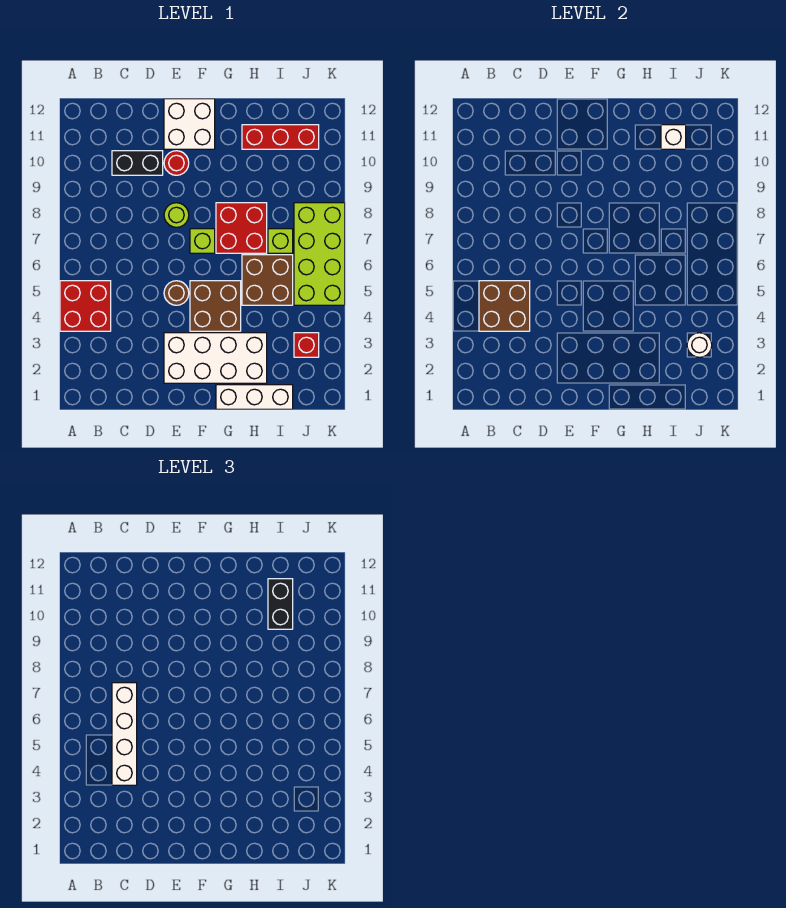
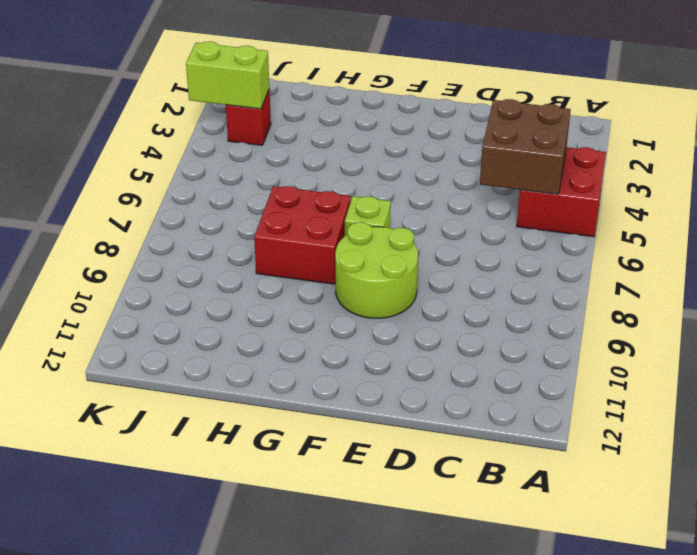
lime 2x2 round brick [335,222,418,318] -> lime 1x1 round brick [164,203,189,227]
lime 1x2 brick [186,41,269,109] -> white 1x1 round brick [687,333,712,357]
none -> black 1x2 brick [112,151,163,175]
none -> white 2x4 brick [164,333,267,383]
none -> brown 1x1 round brick [164,281,189,305]

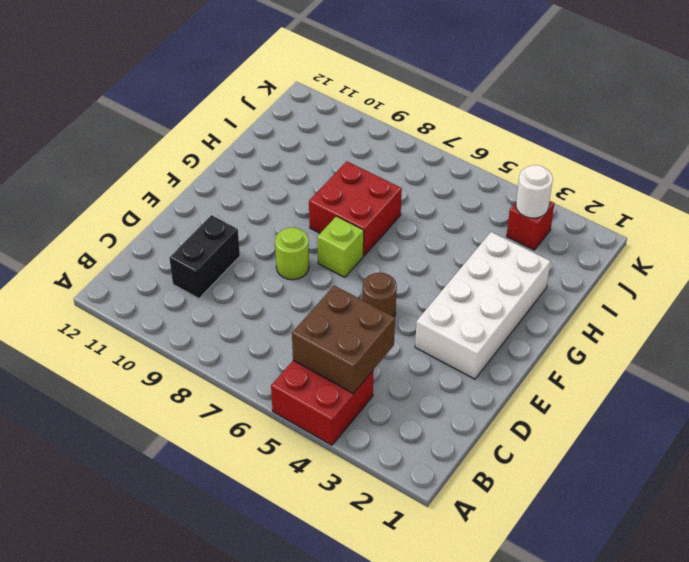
none -> red 1x1 round brick [164,151,189,175]
none -> white 2x2 brick [164,99,215,149]
none -> brown 2x2 brick [190,281,241,331]

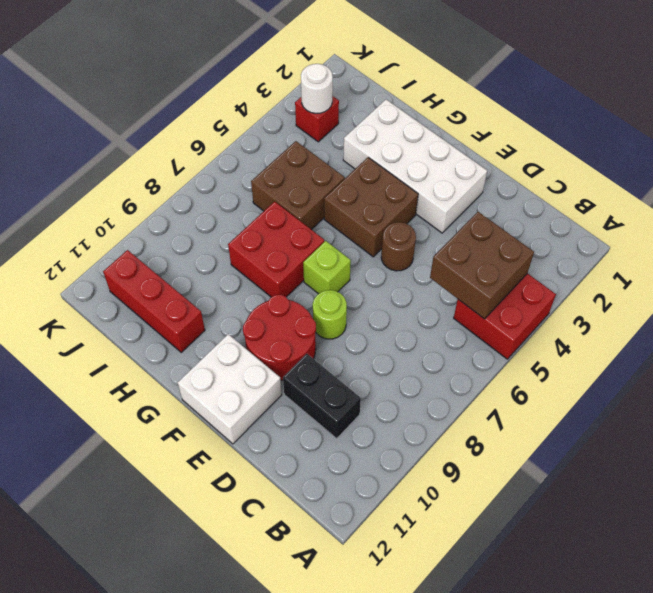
red 2x2 round brick [243,295,316,380] -> red 1x1 round brick [164,151,189,175]
none -> white 1x3 brick [216,385,293,409]
none -> lime 1x1 brick [268,229,293,253]
none -> lime 2x4 brick [294,203,345,305]

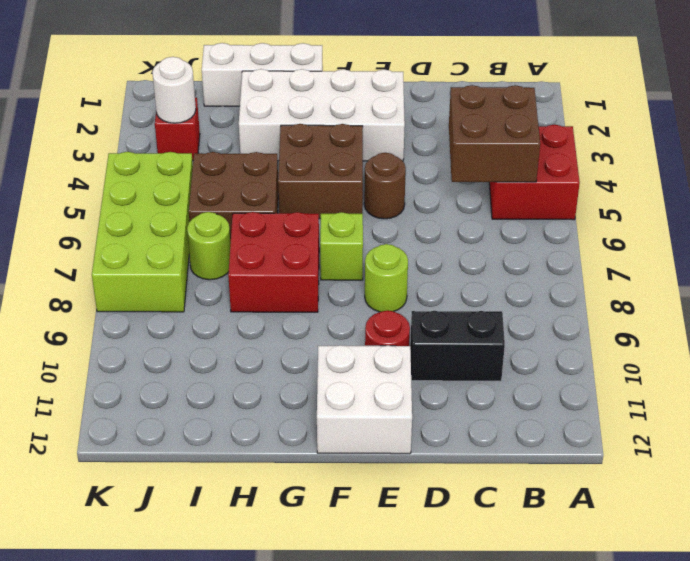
lime 1x1 round brick [187,212,230,280] -> lime 1x1 brick [268,229,293,253]
none -> red 1x3 brick [242,125,319,149]
none -> white 1x1 brick [661,125,686,149]
none -> white 1x4 brick [112,683,137,785]

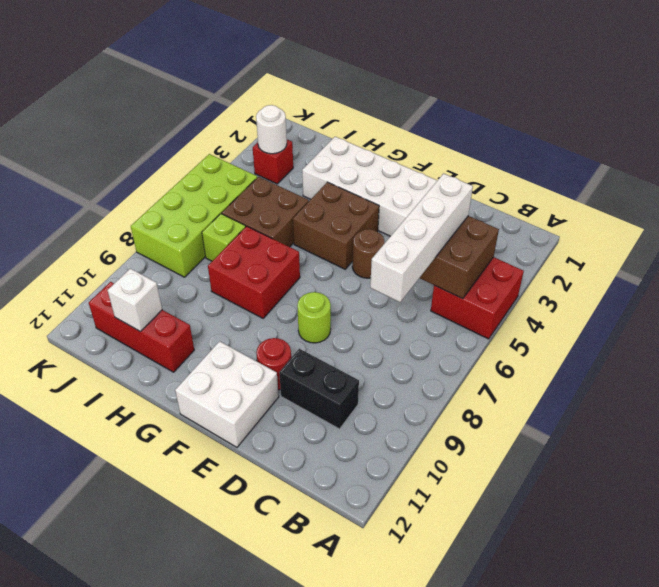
none -> lime 1x1 brick [190,229,215,253]
none -> white 1x3 brick [216,385,293,409]
none -> black 1x2 brick [268,579,293,629]

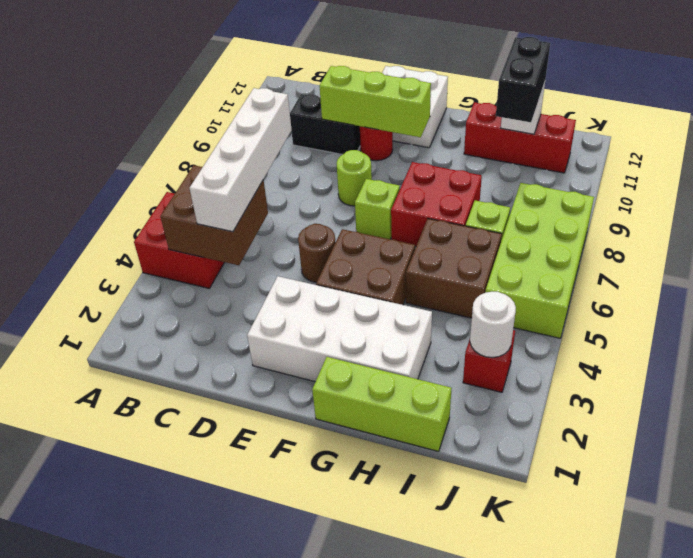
lime 1x3 brick [320,66,431,137] -> none
lime 1x3 brick [312,357,452,451] -> white 1x3 brick [216,385,293,409]

